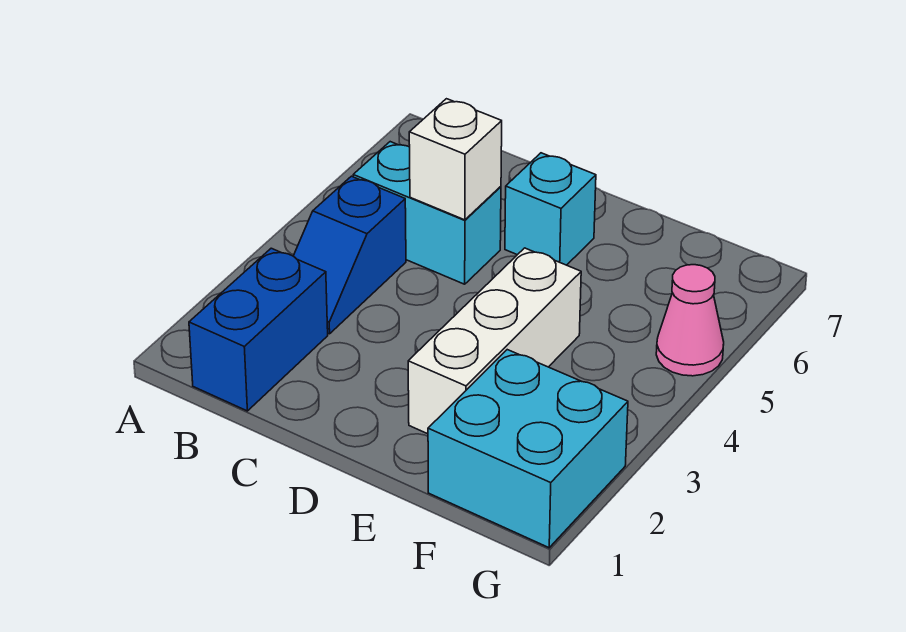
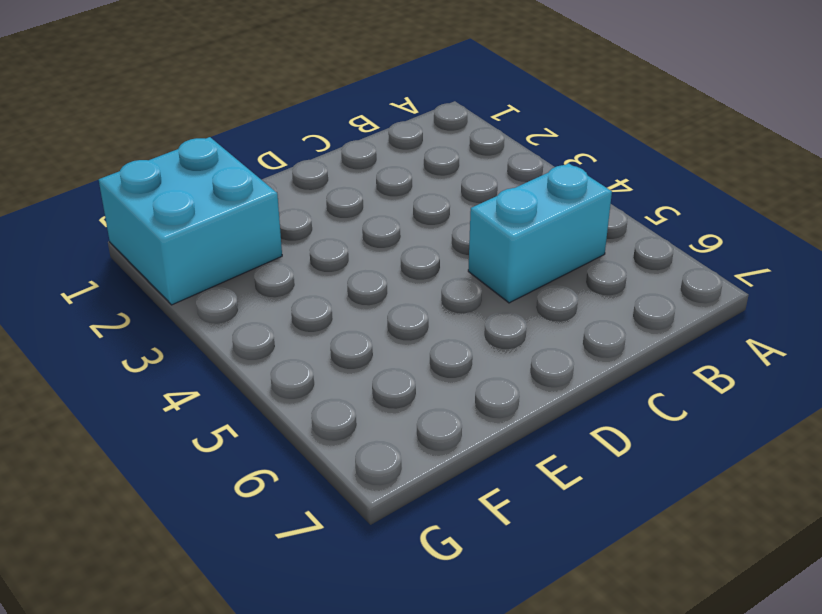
none -> blue 1x2 brick [189,248,328,411]
none -> blue 1x2 slope [294,176,406,334]

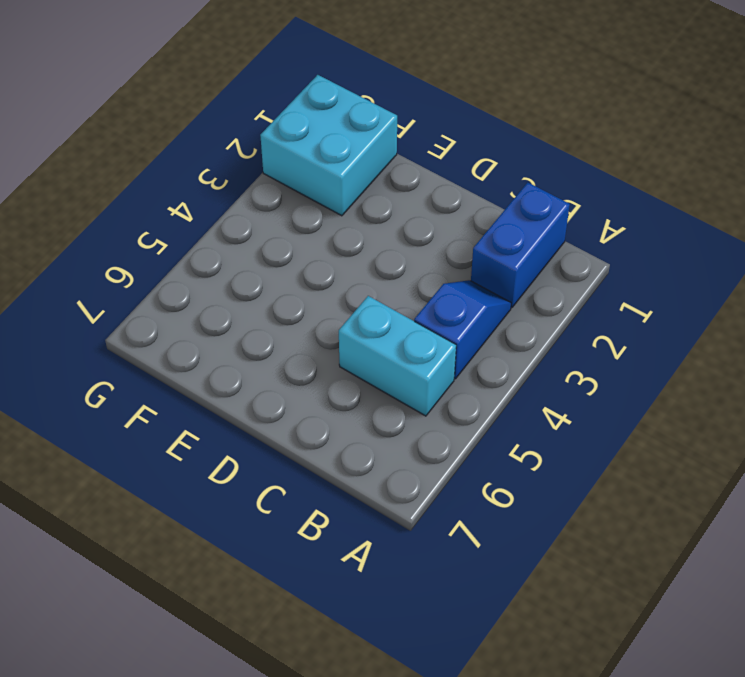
none -> cyan 1x1 brick [505,153,596,265]
none -> white 1x3 brick [408,248,581,434]

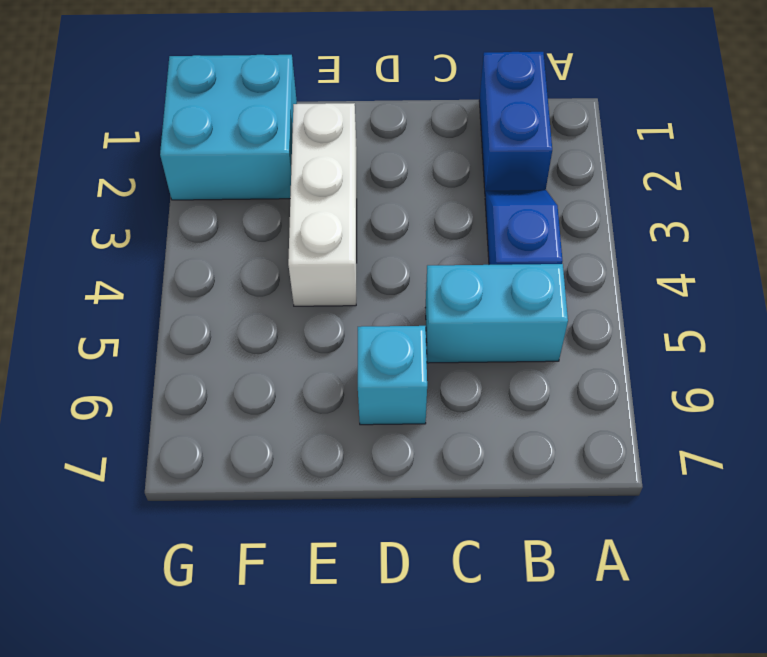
none -> pink 1x1 cone [656,265,724,376]
none -> white 1x1 brick [409,99,502,220]

